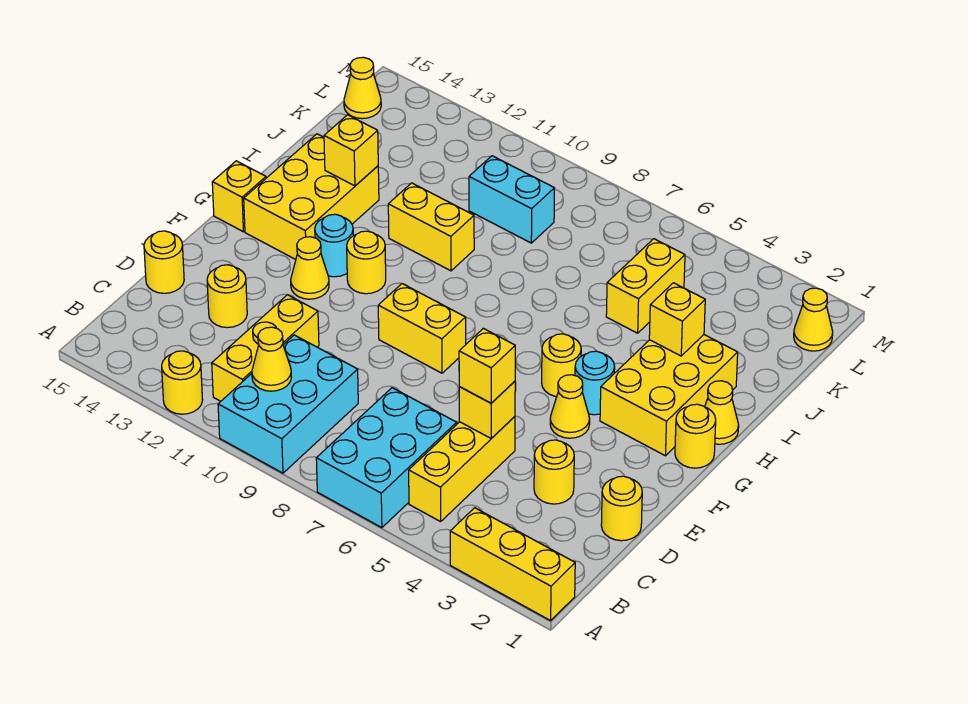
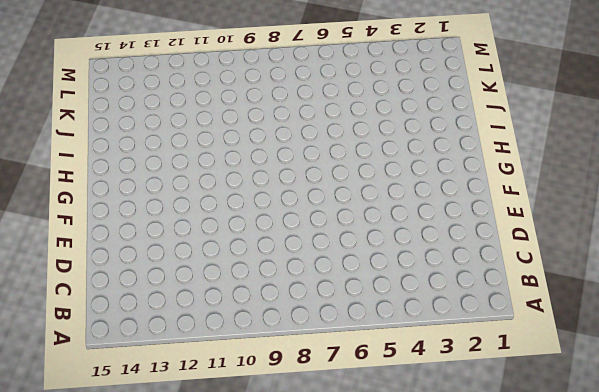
none -> yellow 1x3 brick [450,508,575,621]
none -> cyan 2x3 brick [316,388,457,528]
none -> cyan 2x3 brick [218,335,358,473]
none -> yellow 1x1 round brick [162,351,203,414]

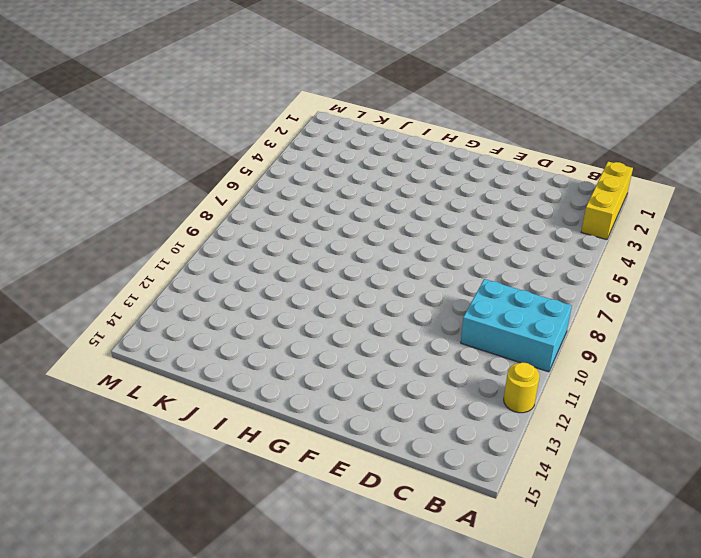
none -> cyan 2x3 brick [316,388,457,528]
none -> yellow 1x3 brick [409,417,515,522]
none -> yellow 1x3 brick [212,295,319,401]
none -> yellow 1x1 round brick [601,476,642,541]

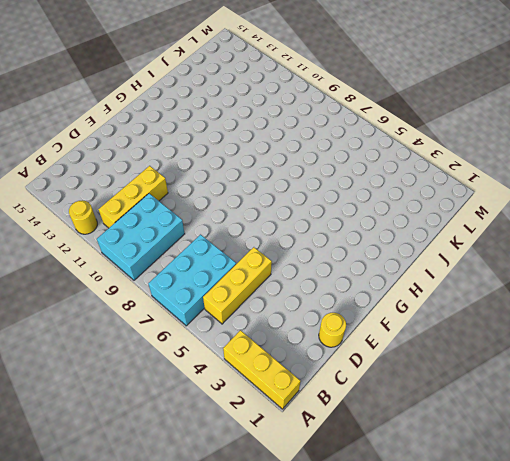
none -> yellow 1x1 round brick [534,440,574,504]
none -> yellow 1x1 round brick [207,265,247,328]
none -> yellow 1x1 round brick [144,231,184,293]
none -> yellow 1x1 cone [550,375,590,438]

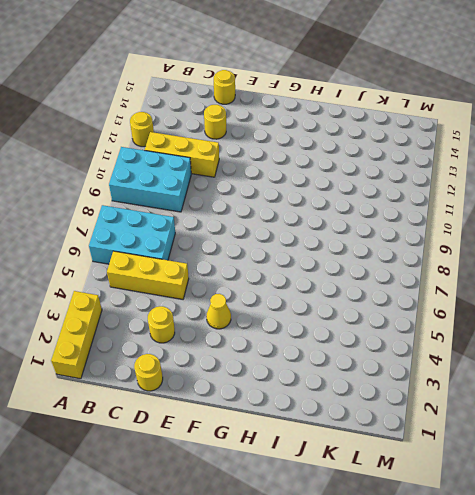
none -> yellow 1x2 brick [378,284,466,373]
none -> yellow 1x1 cone [291,237,329,299]
none -> yellow 1x1 round brick [675,404,716,468]
none -> yellow 2x3 brick [600,335,738,456]

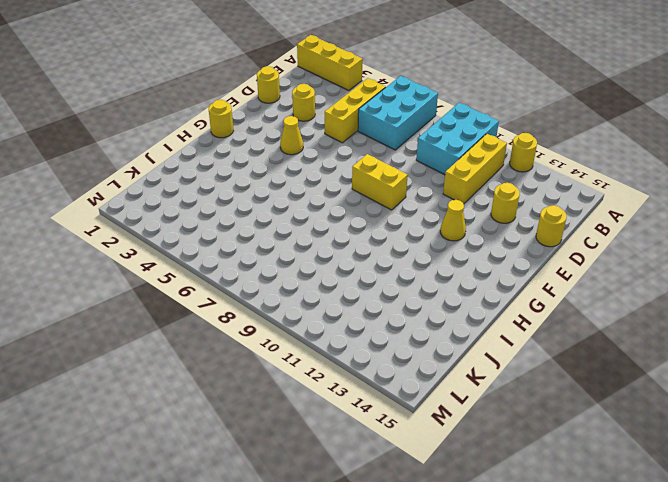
none -> yellow 2x3 brick [600,335,738,456]
none -> cyan 1x1 round brick [575,351,615,415]
none -> yellow 1x1 round brick [542,334,581,397]
none -> yellow 1x1 round brick [347,231,386,294]

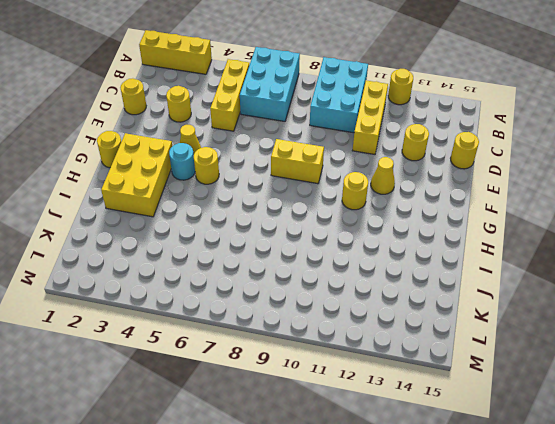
none -> cyan 1x1 round brick [315,214,353,277]
none -> yellow 2x3 brick [244,134,379,260]
none -> yellow 1x1 brick [212,161,266,232]
none -> yellow 1x1 cone [705,381,739,444]

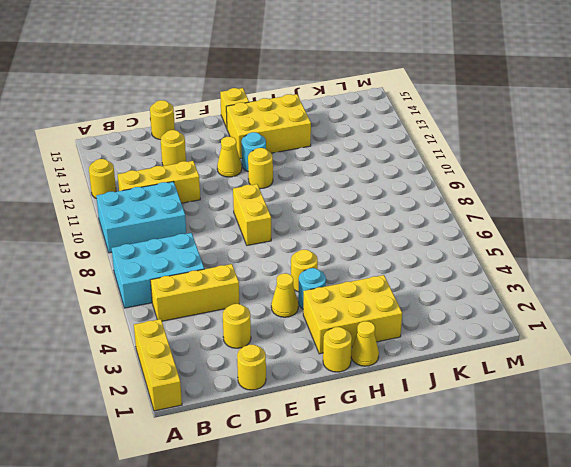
none -> yellow 1x2 brick [388,183,474,271]
none -> yellow 1x2 brick [606,239,685,333]
none -> cyan 1x2 brick [469,156,555,243]
none -> yellow 1x1 cone [794,288,833,351]

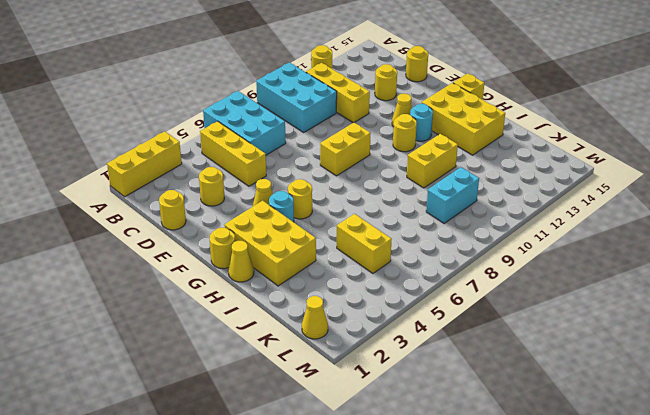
none -> yellow 1x1 cone [344,57,381,119]
none -> yellow 1x1 cone [252,327,292,391]
none -> yellow 1x1 brick [459,381,515,438]
none -> yellow 1x1 brick [649,283,705,356]

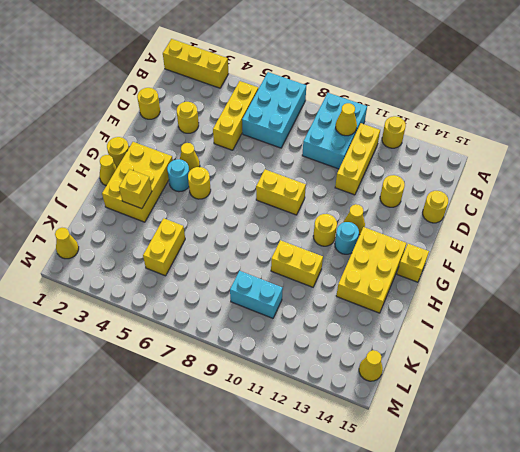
none -> yellow 1x1 brick [459,381,515,438]
none -> yellow 1x1 brick [324,115,378,186]
none -> yellow 1x1 brick [459,328,515,403]

